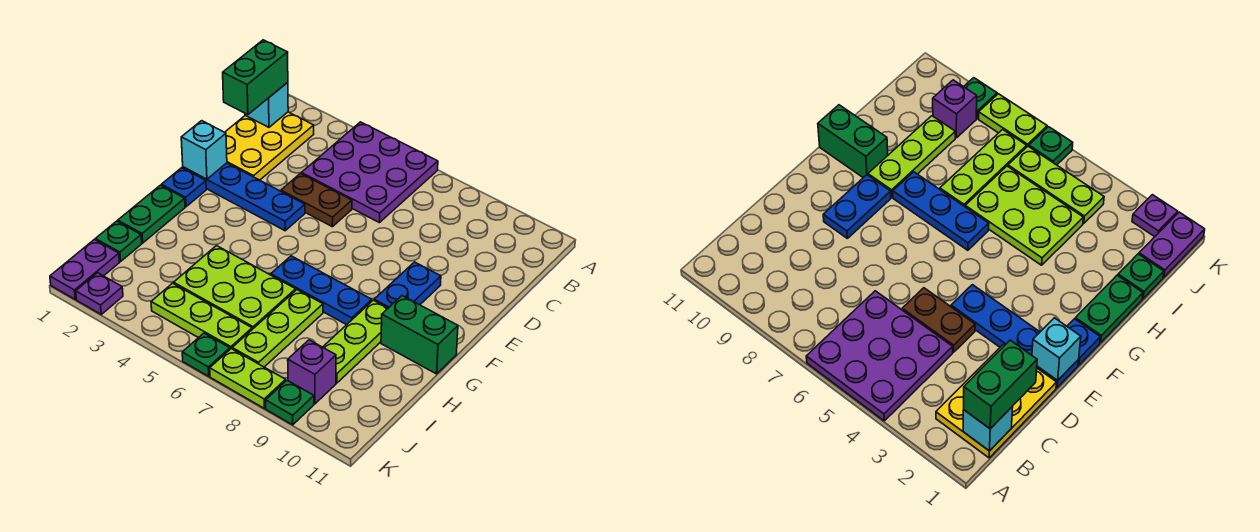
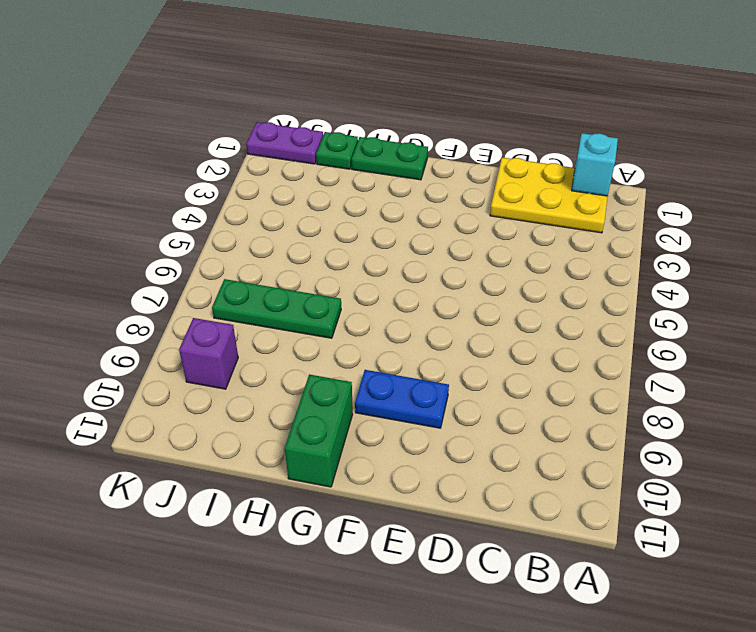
green 1x3 plate [212,279,341,338] -> lime 1x3 plate [232,290,323,367]
none -> purple 3x3 plate [301,122,438,223]
none -> brown 1x2 plate [281,173,352,227]
none -> blue 1x4 plate [183,163,305,231]

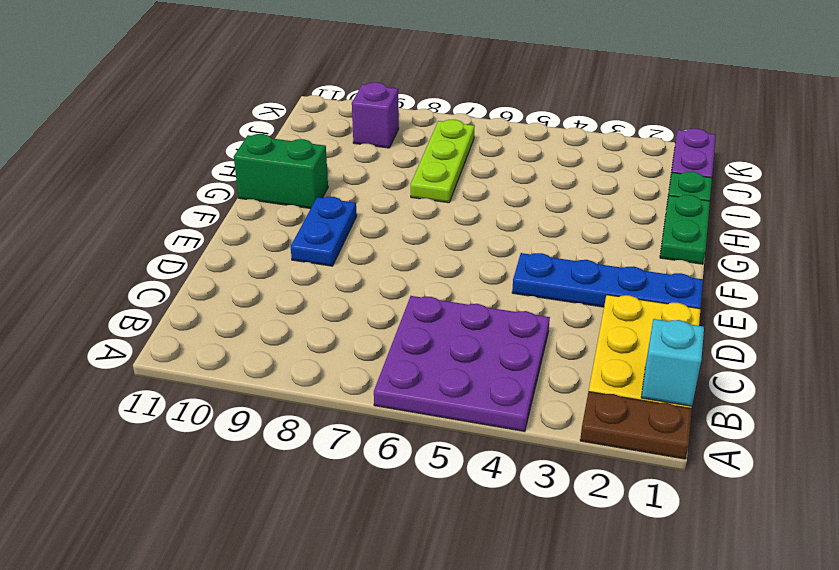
brown 1x2 plate [580,392,692,459] -> brown 1x2 plate moved to [281,173,352,227]
none -> blue 1x1 plate [161,168,206,207]
none -> blue 1x3 plate [271,256,372,325]
none -> lime 1x3 plate [323,300,388,383]

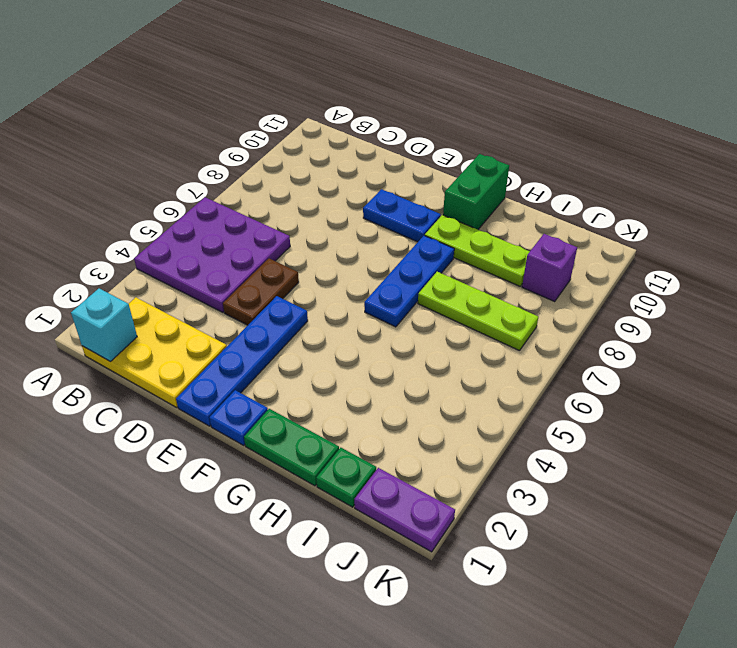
none -> lime 2x3 plate [174,246,296,329]
none -> lime 1x3 plate [151,283,252,349]
none -> purple 1x1 plate [76,273,123,314]

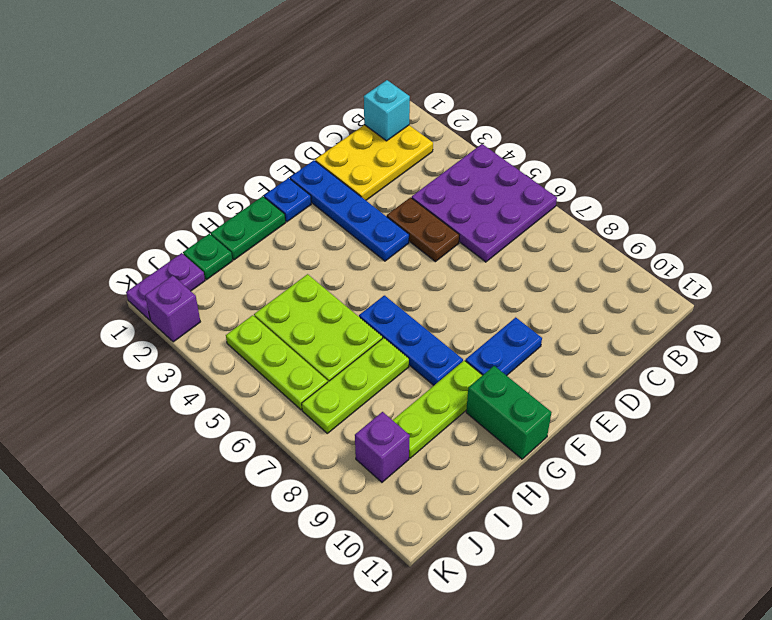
purple 1x1 brick [145,276,200,342] -> purple 1x1 plate [76,273,123,314]
none -> green 1x1 plate [182,333,230,376]
none -> lime 1x2 plate [210,349,286,408]
none -> green 1x1 plate [266,380,314,425]

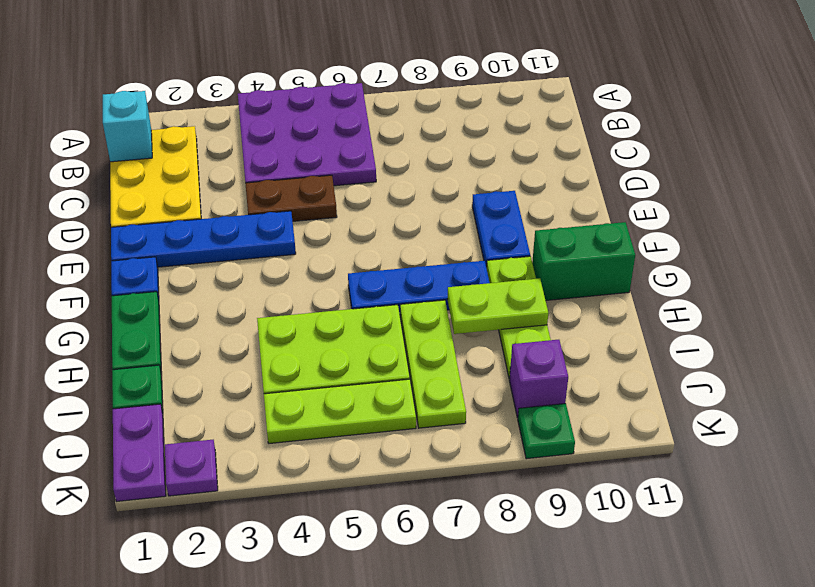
lime 1x2 plate [447,278,548,334] -> lime 1x2 plate moved to [210,349,286,408]
none -> green 1x1 plate [182,333,230,376]
none -> cyan 1x1 brick [181,121,227,179]
none -> green 1x2 brick [223,40,288,115]

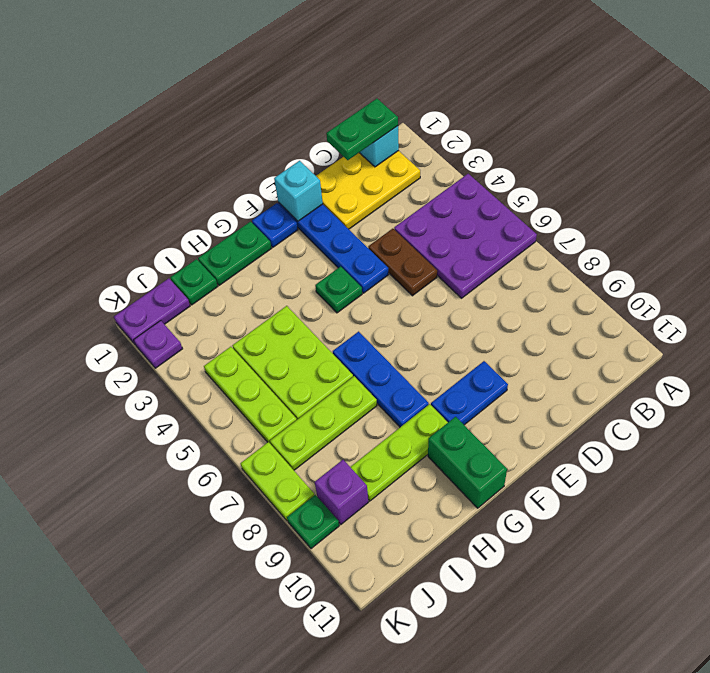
green 1x2 plate [326,99,398,160] -> green 1x2 brick [223,40,288,115]
green 1x1 plate [315,266,362,313] -> green 1x1 plate moved to [182,333,230,376]

